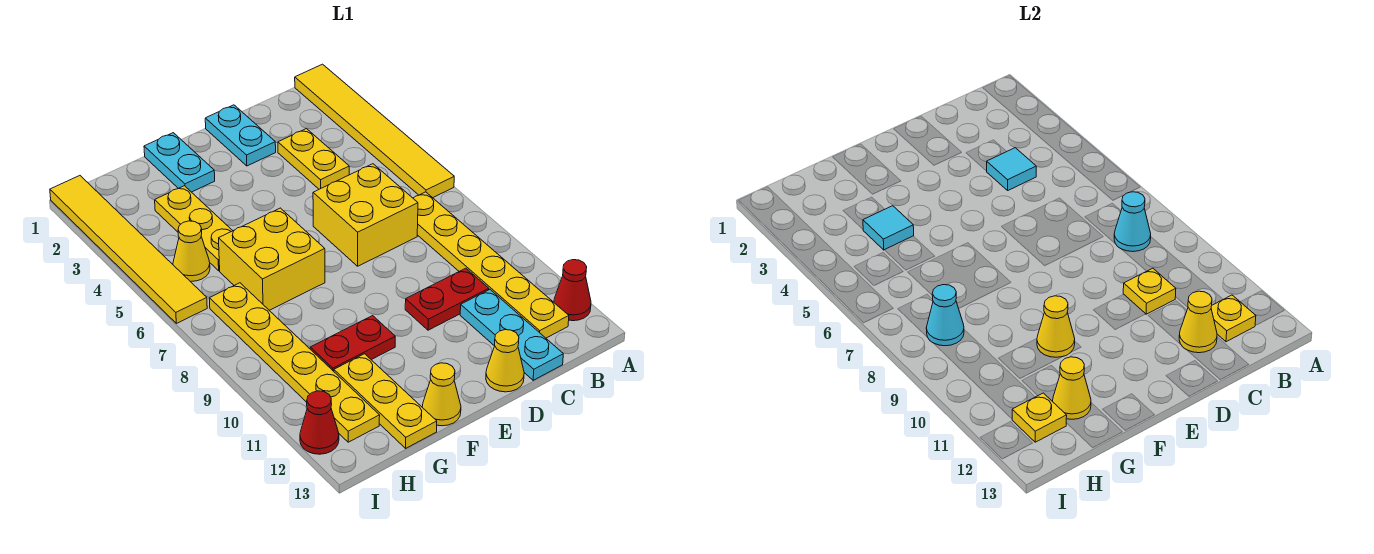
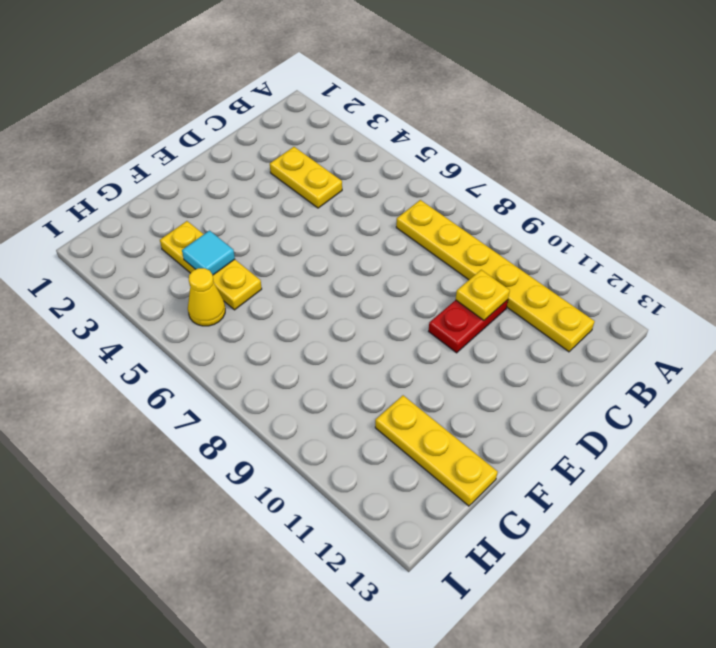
none -> yellow 1x6 tile [295,64,454,198]
none -> red 1x1 cone [554,260,591,321]
none -> yellow 2x2 brick [313,164,418,266]

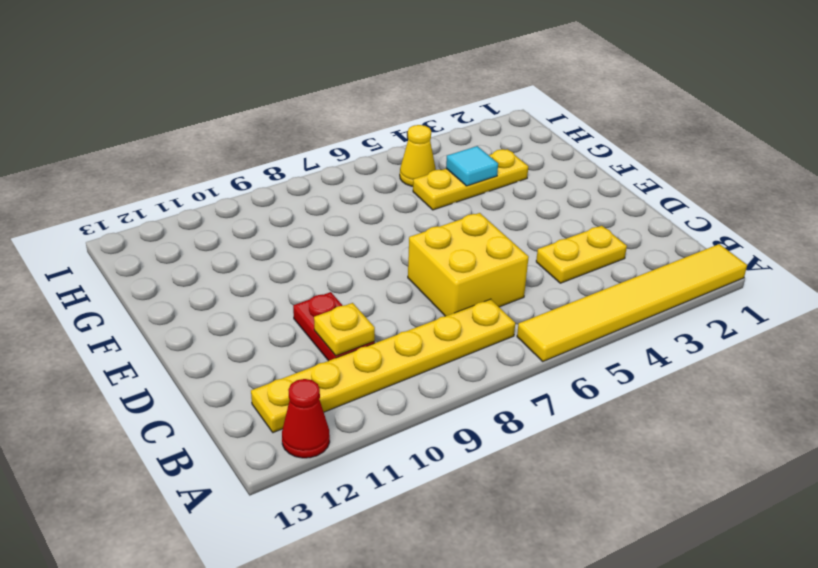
none -> cyan 1x3 plate [460,290,563,380]
none -> cyan 1x2 plate [205,105,276,166]
none -> yellow 1x1 cone [486,330,524,392]

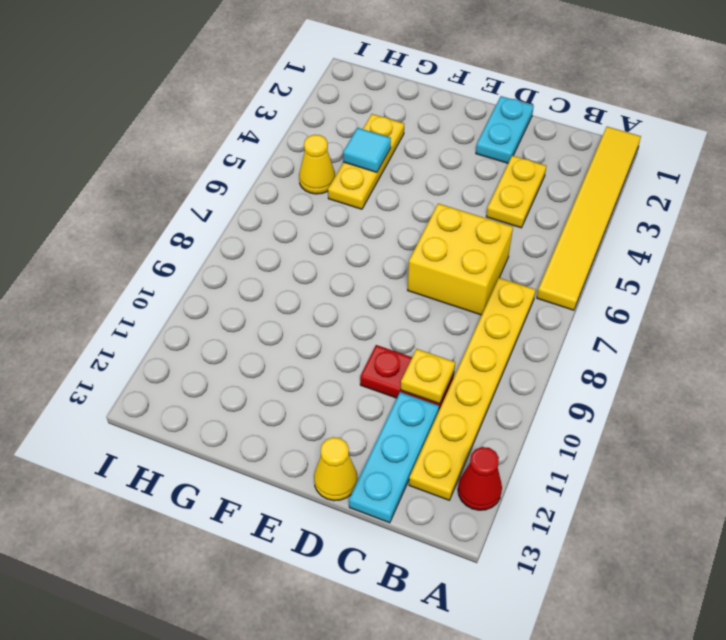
none -> cyan 1x2 plate [144,133,215,192]
none -> yellow 2x2 brick [219,208,325,310]
none -> red 1x2 plate [310,316,395,371]

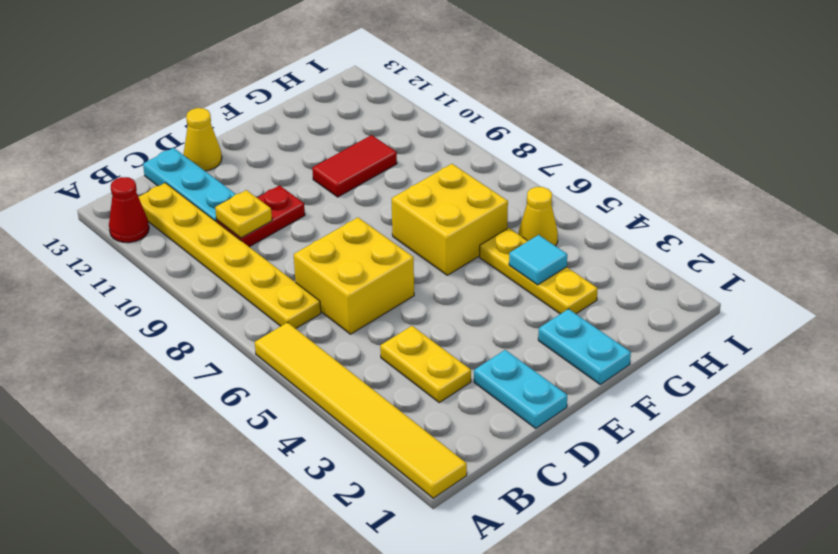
red 1x2 tile [312,135,397,197] -> red 1x2 plate [310,316,395,371]
none -> yellow 1x1 cone [422,363,461,426]
none -> yellow 1x3 plate [334,354,437,448]
none -> yellow 1x6 plate [209,283,380,442]

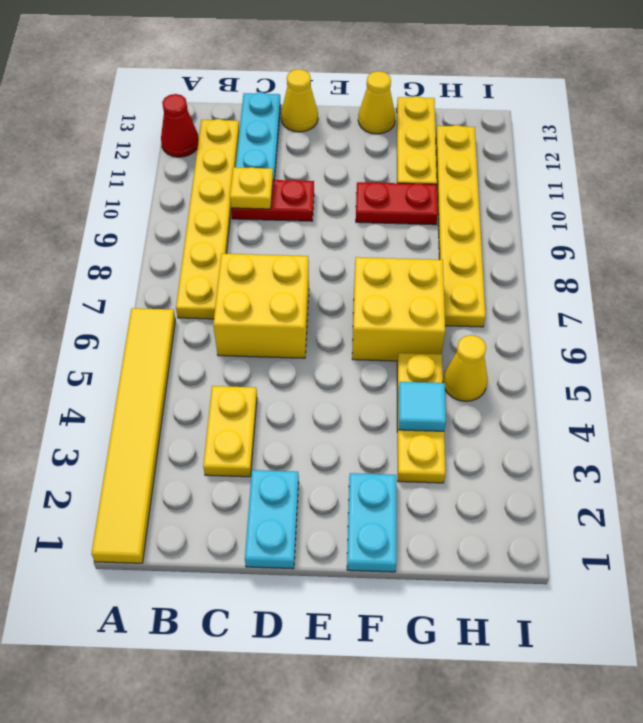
none -> yellow 1x6 tile [50,176,207,323]
none -> red 1x1 cone [300,391,339,454]
none -> cyan 1x1 cone [1114,192,1151,252]

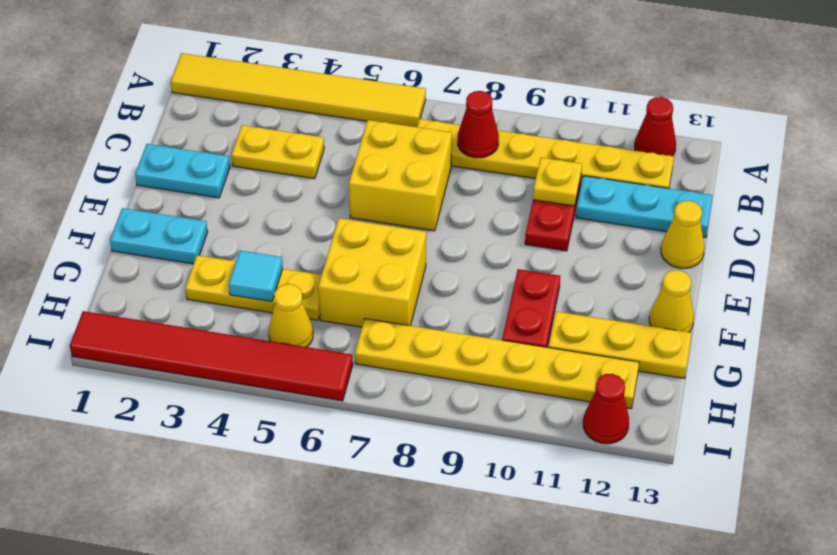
red 1x1 cone [458,91,499,158] -> cyan 1x1 cone [1114,192,1151,252]
red 1x6 tile [70,311,353,401] -> yellow 1x6 tile [50,176,207,323]
none -> yellow 1x1 plate [1211,295,1256,342]
none -> cyan 1x1 tile [987,148,1036,190]
none -> yellow 1x1 cone [1179,291,1217,353]

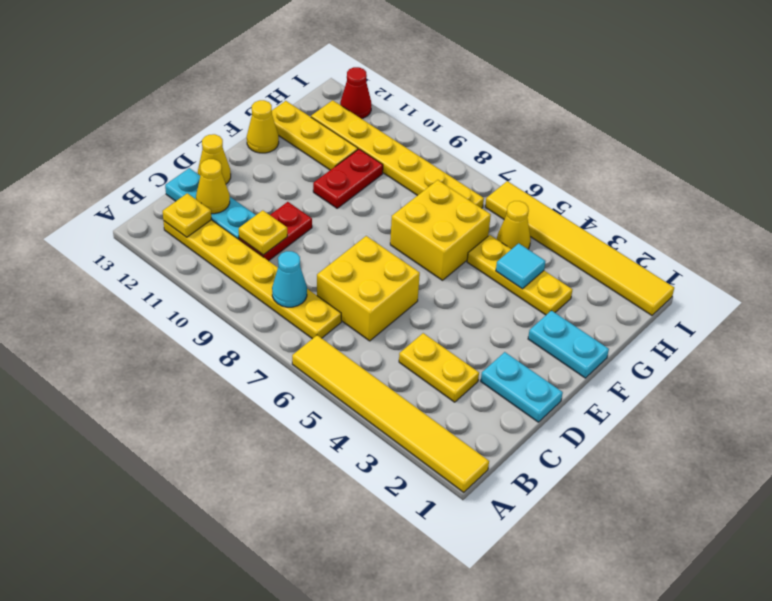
none -> red 1x1 cone [554,260,591,321]
none -> cyan 1x1 tile [987,148,1036,190]
none -> yellow 1x1 cone [1037,296,1075,357]

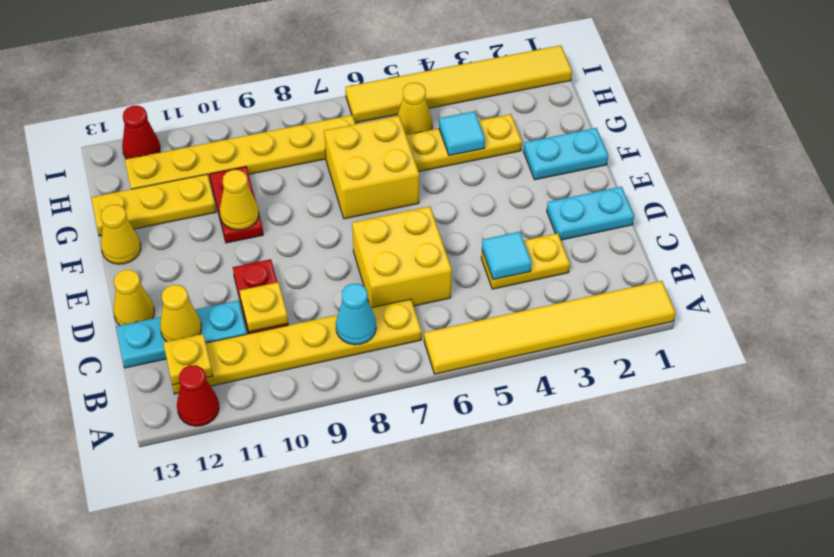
none -> yellow 1x1 cone [1053,357,1091,419]
none -> cyan 1x1 cone [926,285,964,346]
none -> yellow 1x1 plate [1012,393,1067,442]

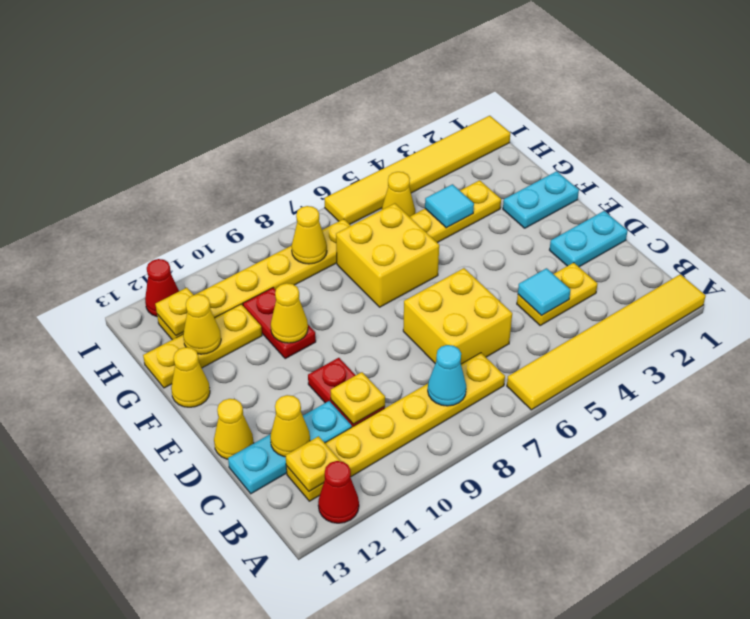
yellow 1x1 cone [292,206,327,264] -> cyan 1x1 cone [926,285,964,346]

